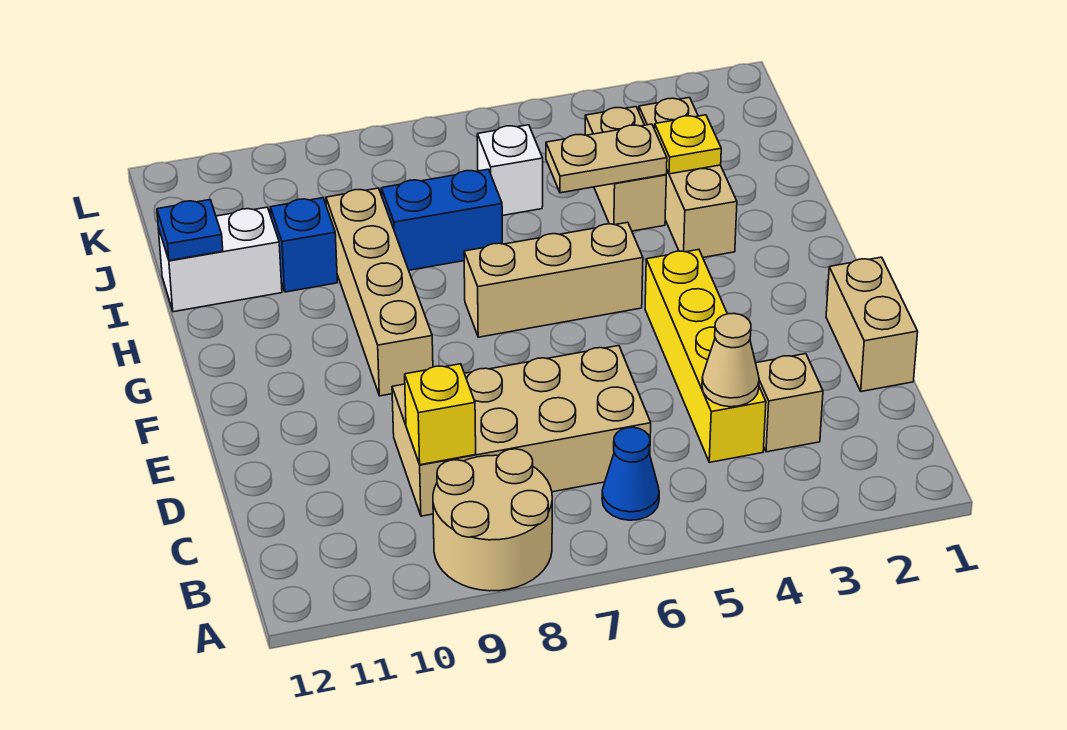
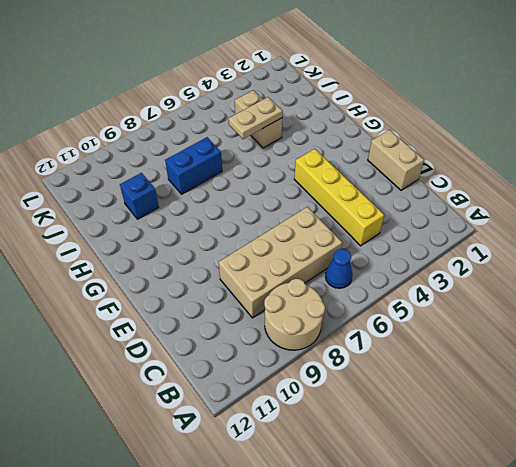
none -> tan 1x1 brick [756,354,823,452]
none -> tan 1x4 brick [326,188,433,396]
none -> tan 1x3 brick [464,222,643,337]

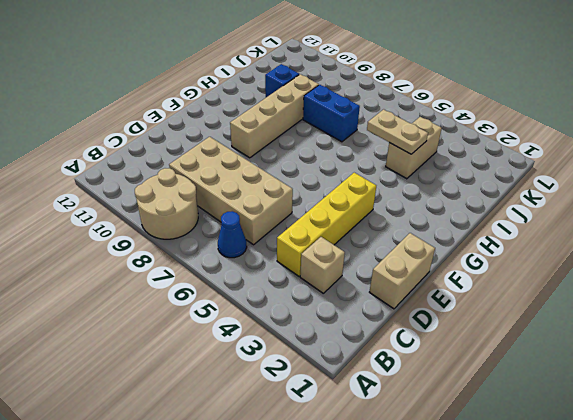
none -> tan 1x3 brick [464,222,643,337]
none -> tan 1x3 brick [639,98,737,257]
none -> white 1x2 brick [158,207,282,312]

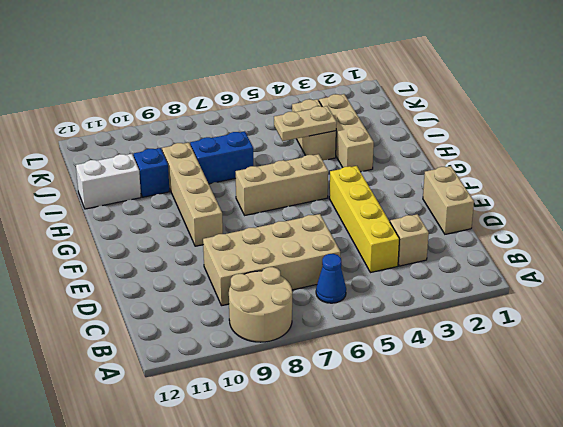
none -> white 1x1 brick [477,125,543,216]
none -> tan 1x1 cone [702,314,759,407]
none -> yellow 1x1 brick [405,364,476,465]

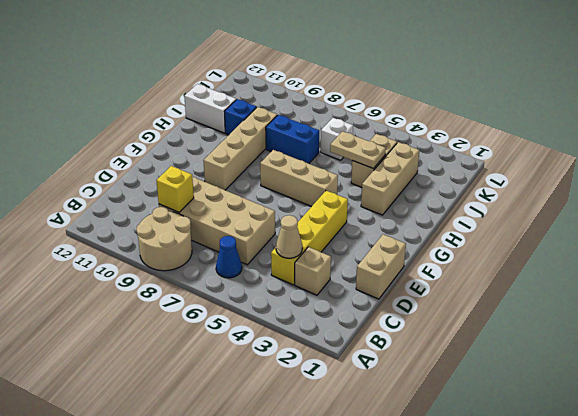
none -> yellow 1x1 plate [655,115,721,174]
none -> blue 1x1 plate [157,200,223,261]

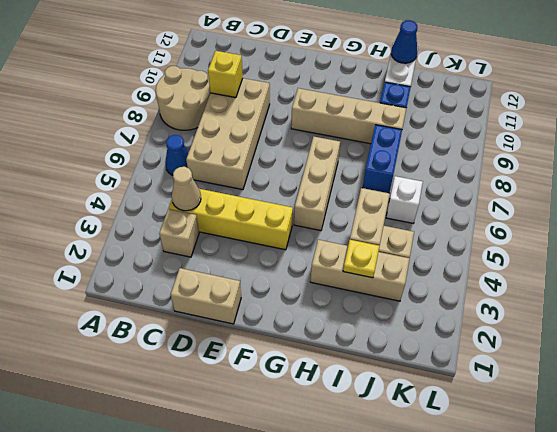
blue 1x1 cone [391,20,418,63] -> blue 1x1 plate [157,200,223,261]

